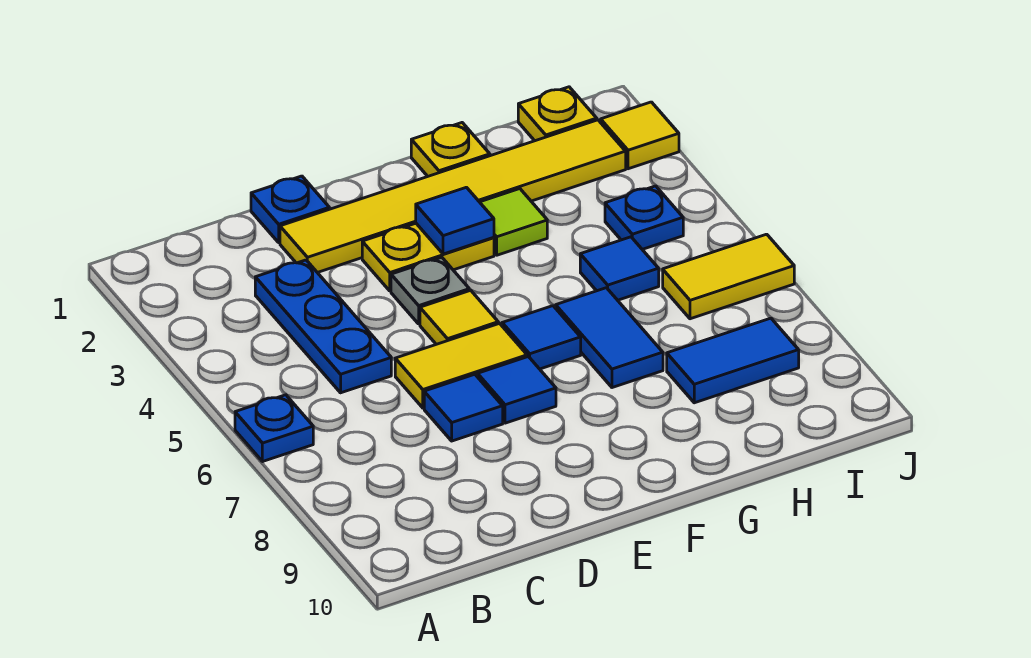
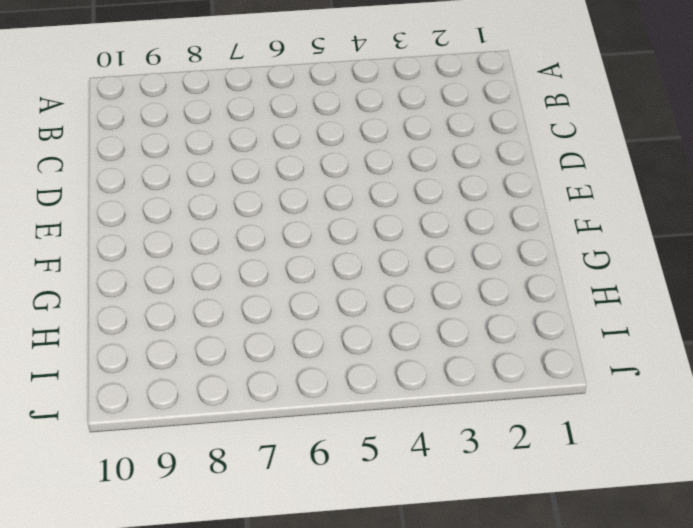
none -> blue 1x1 plate [235,395,313,462]
none -> blue 1x3 plate [255,260,391,393]
none -> blue 1x1 plate [251,176,329,243]

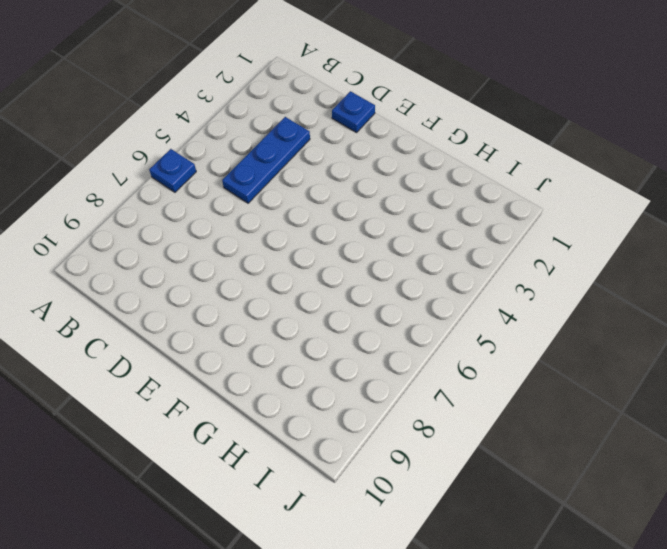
none -> yellow 1x6 tile [280,120,626,273]
none -> yellow 1x2 tile [395,324,527,408]
none -> blue 1x1 tile [424,374,503,441]

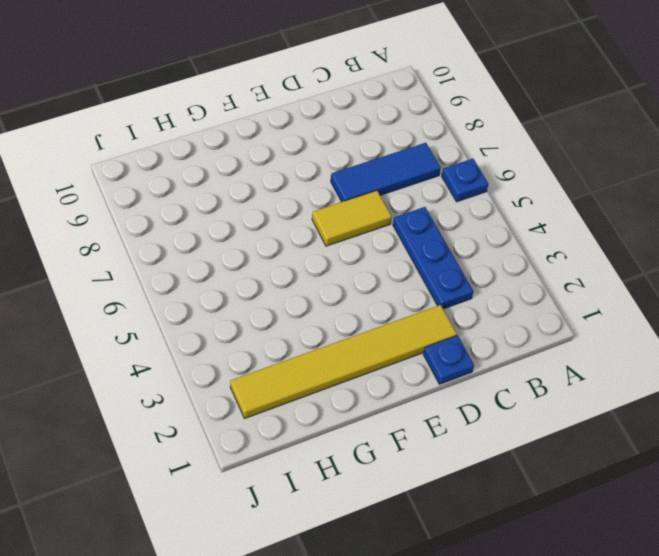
blue 1x3 tile [331,143,441,202] -> blue 1x1 tile [424,374,503,441]
none -> yellow 1x2 plate [362,223,494,291]
none -> grey 1x1 plate [391,257,469,324]
none -> yellow 1x1 tile [420,290,498,344]

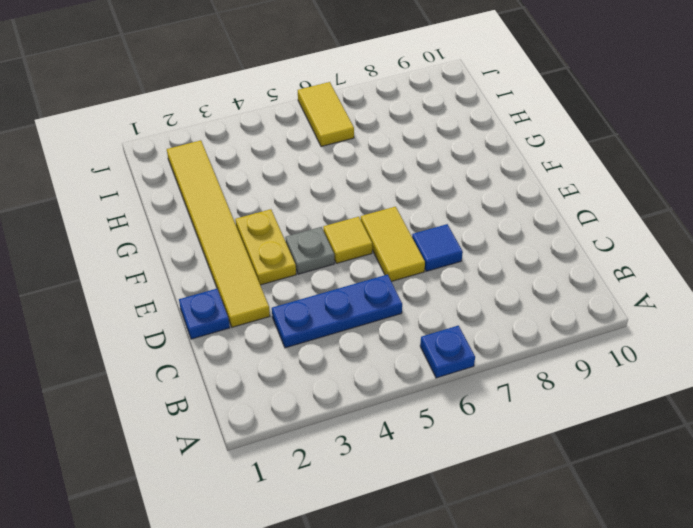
none -> blue 1x1 tile [478,357,556,423]
none -> blue 1x1 tile [502,306,581,369]
none -> yellow 1x1 plate [411,123,490,176]

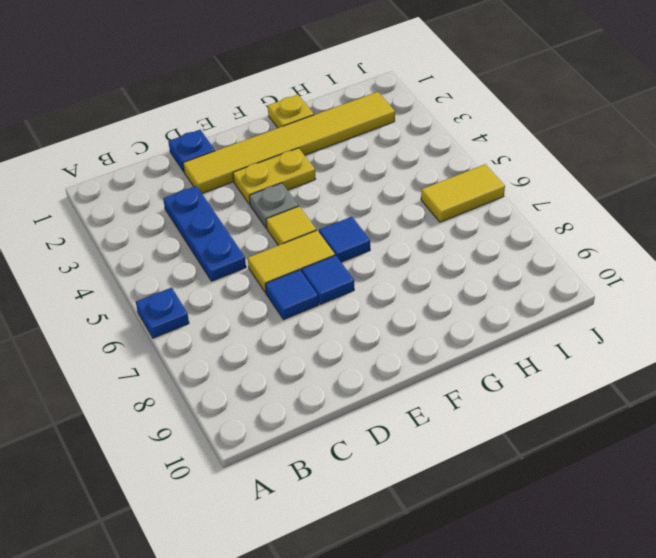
none -> lime 1x1 tile [480,189,547,255]
none -> blue 1x2 tile [556,288,663,388]
none -> blue 1x1 tile [580,237,659,300]

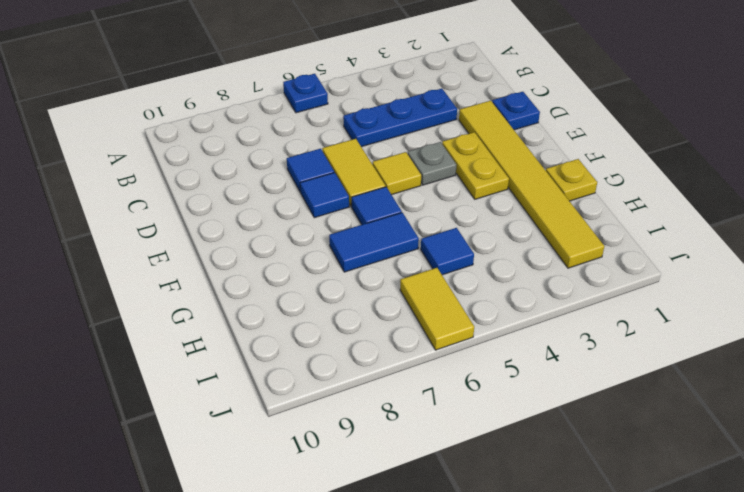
none -> lime 1x1 tile [480,189,547,255]
none -> blue 1x2 tile [667,318,799,403]
none -> yellow 1x1 plate [518,87,597,141]

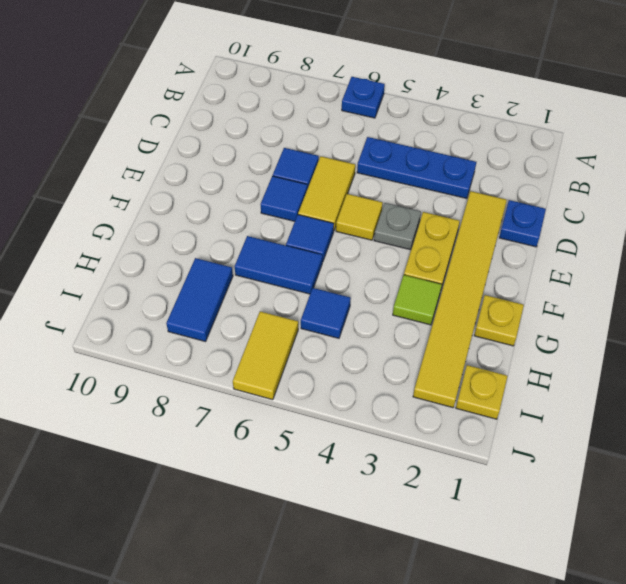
none -> blue 1x1 plate [605,186,683,249]
none -> yellow 1x1 tile [601,102,679,169]
none -> blue 1x1 tile [416,187,494,254]

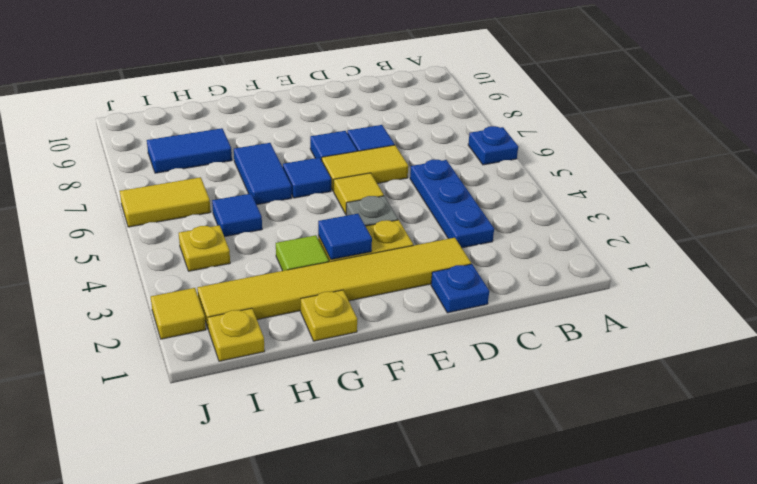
yellow 1x1 plate [179,225,230,271] -> blue 1x1 plate [605,186,683,249]

